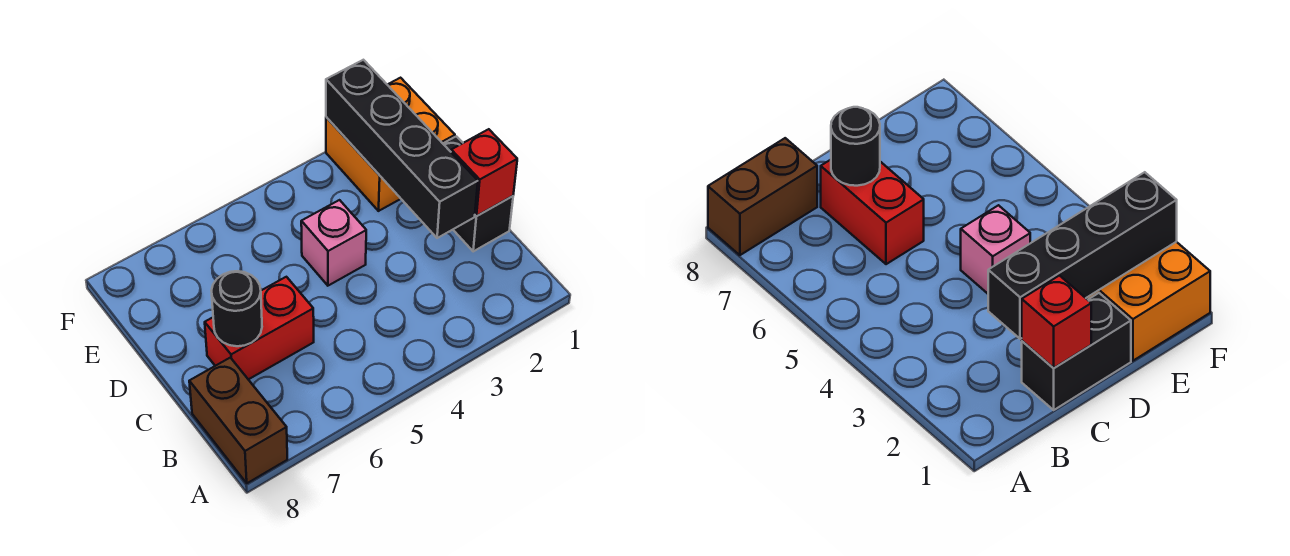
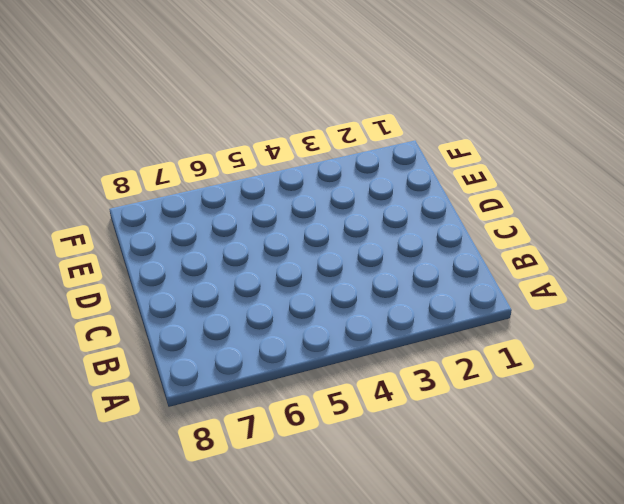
none -> brown 1x2 brick [189,358,287,483]
none -> black 1x2 brick [443,136,513,251]

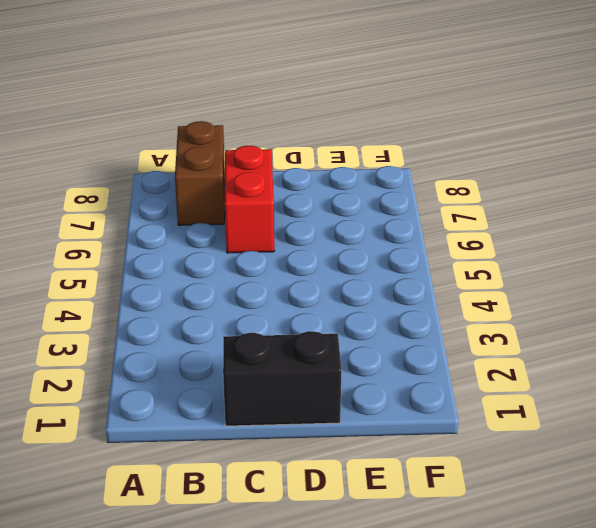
brown 1x2 brick [175,121,225,225] -> brown 1x2 brick turned to [189,358,287,483]
none -> pink 1x1 brick [301,200,366,286]
none -> orange 2x2 brick [326,78,455,211]

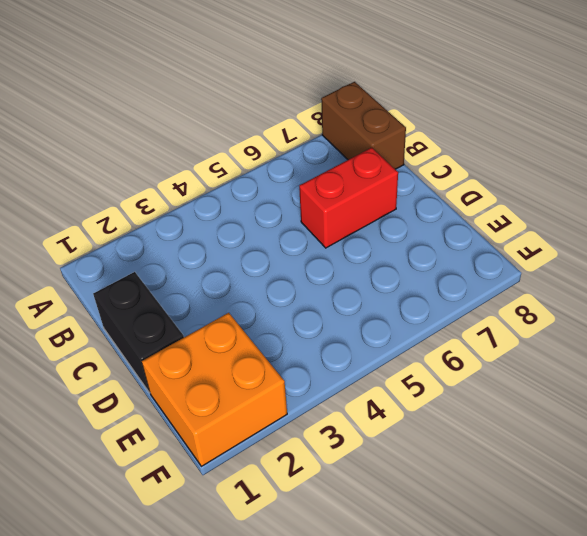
none -> pink 1x1 brick [301,200,366,286]
none -> red 1x1 brick [451,129,517,216]

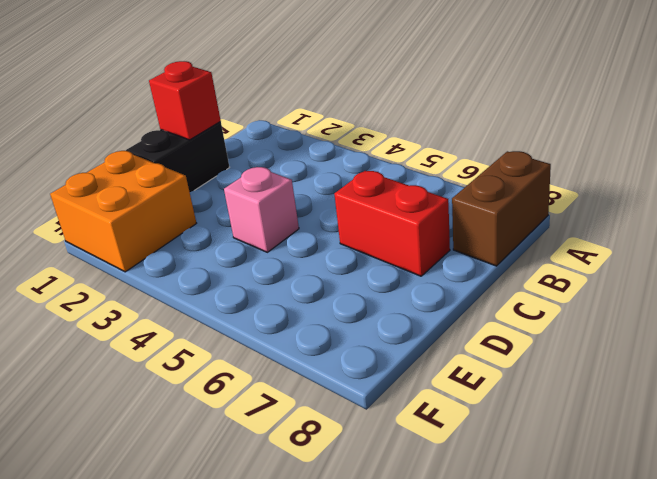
none -> black 1x4 brick [326,60,478,238]
none -> black 1x1 round brick [211,271,262,346]

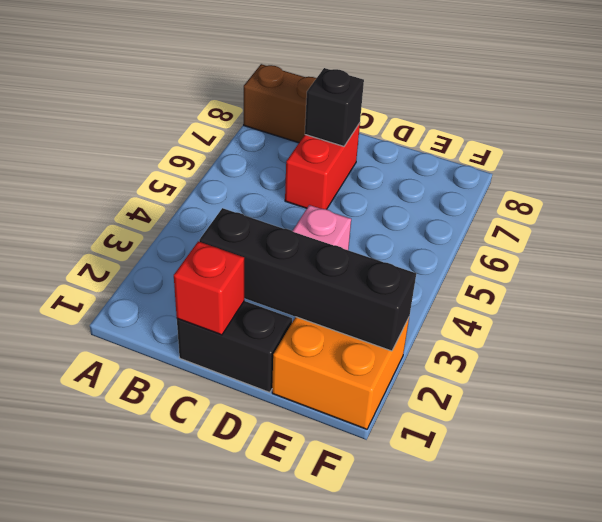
black 1x1 brick [305,68,364,146] -> black 1x1 round brick [211,271,262,346]

